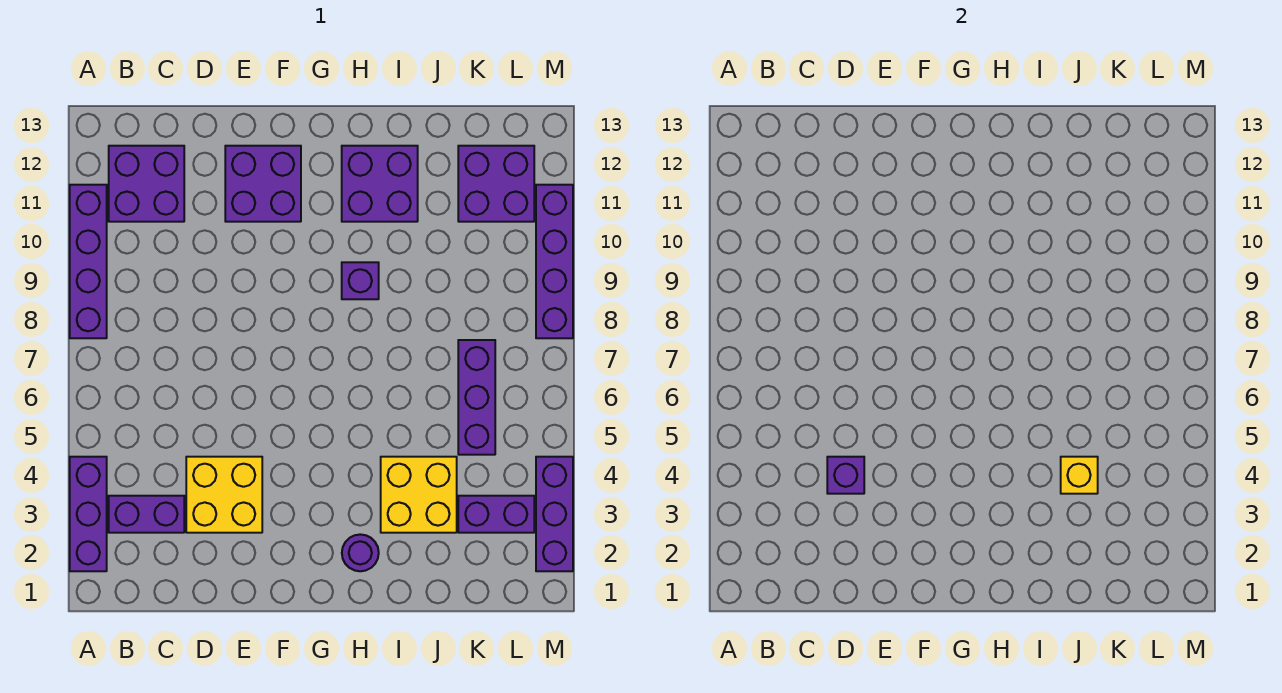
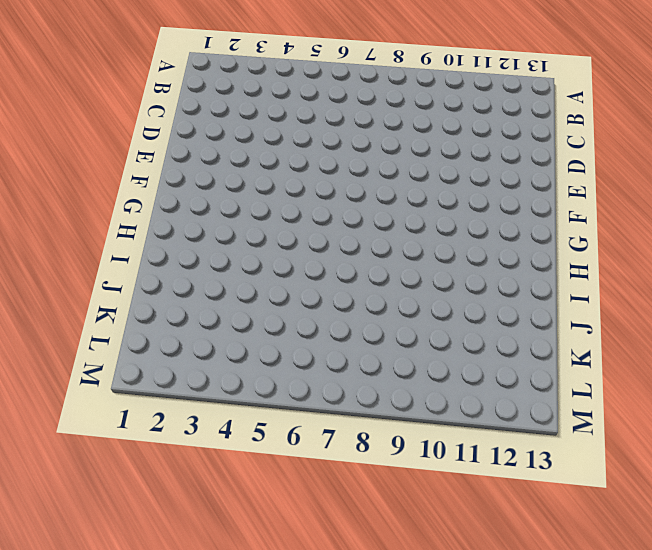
none -> purple 1x3 brick [70,457,107,571]
none -> purple 1x4 brick [70,185,107,338]
none -> purple 1x2 brick [109,496,184,533]

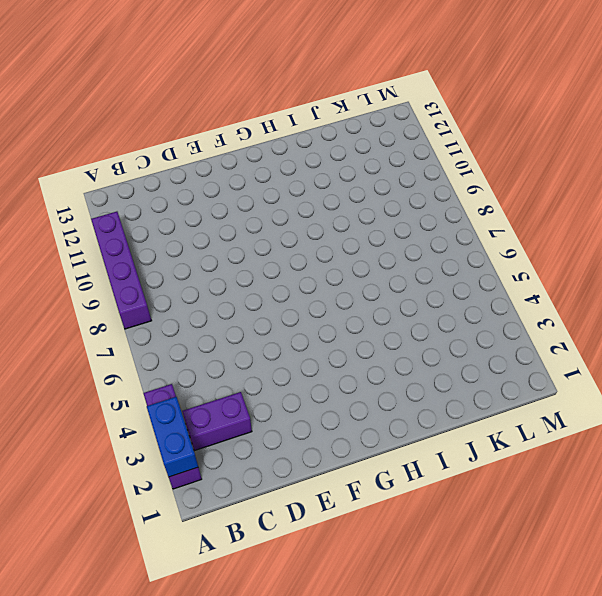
blue 1x2 brick [147,397,198,477] -> none
none -> purple 2x2 brick [109,146,184,222]
none -> yellow 2x2 brick [186,457,262,533]
none -> purple 2x2 brick [225,146,301,222]

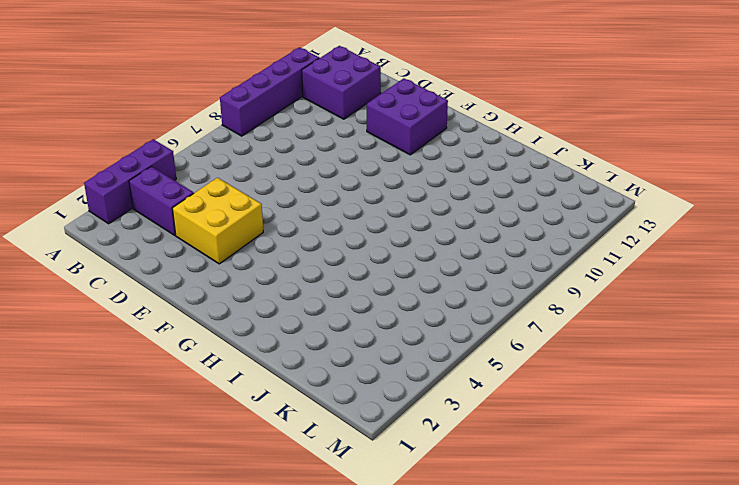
none -> purple 1x1 round brick [342,534,379,571]
none -> purple 1x1 brick [342,262,379,299]
none -> purple 2x2 brick [342,146,418,222]

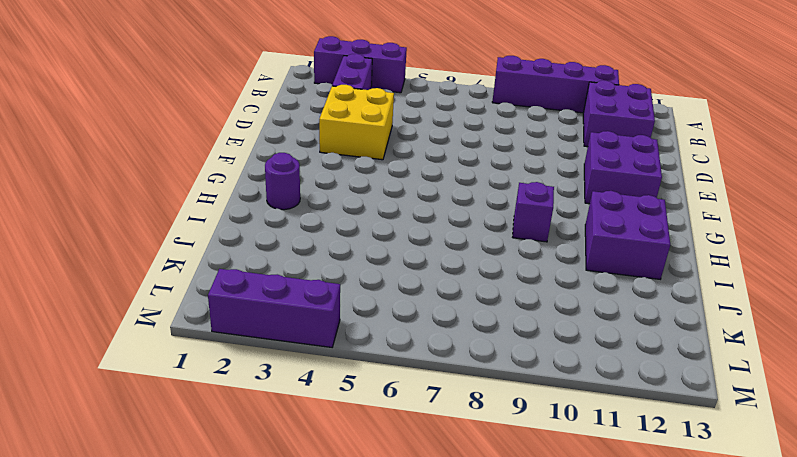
none -> yellow 2x2 brick [381,457,457,533]
none -> purple 1x2 brick [458,496,534,533]
none -> purple 1x3 brick [458,340,495,455]

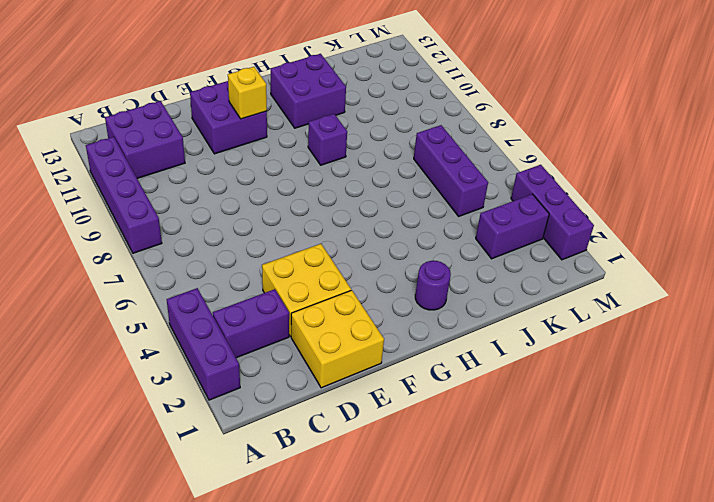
yellow 2x2 brick [291,290,384,388] -> yellow 2x2 brick moved to [381,457,457,533]
yellow 1x1 brick [228,67,267,119] -> yellow 1x1 brick moved to [1061,457,1098,494]
none -> purple 2x2 brick [458,146,534,222]
none -> purple 1x4 brick [536,185,573,338]
none -> purple 1x1 brick [827,457,864,494]

